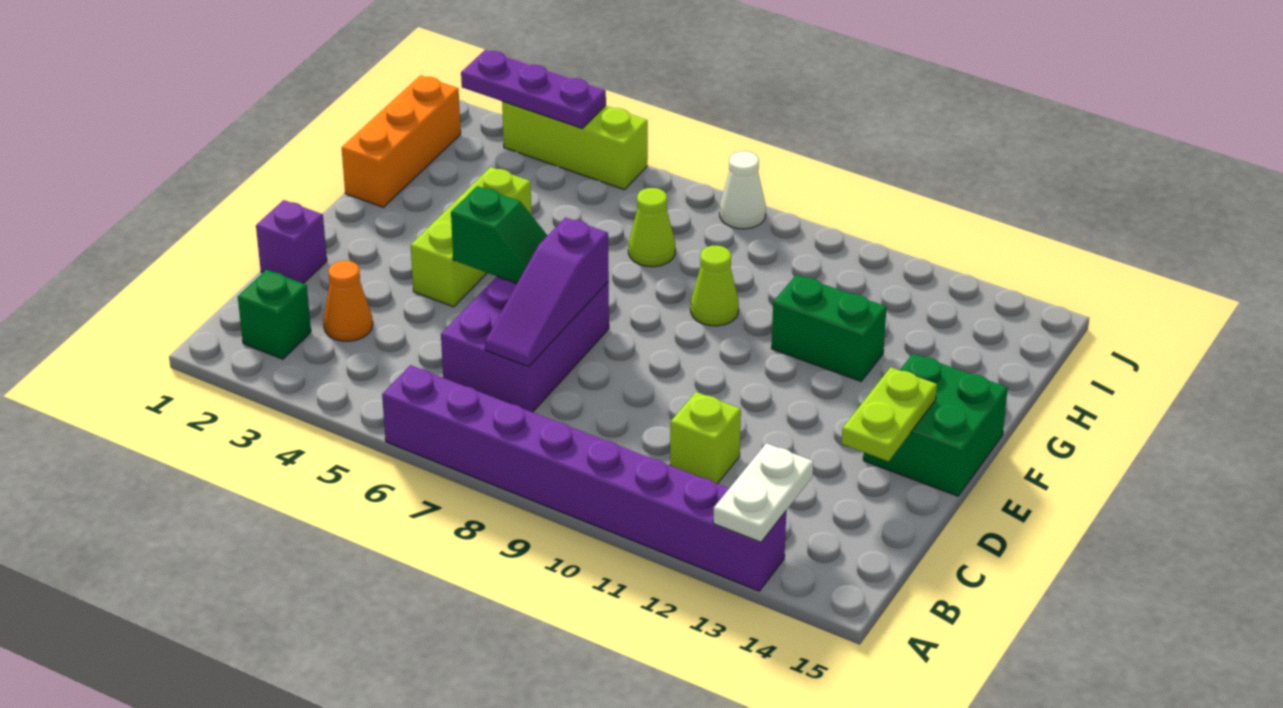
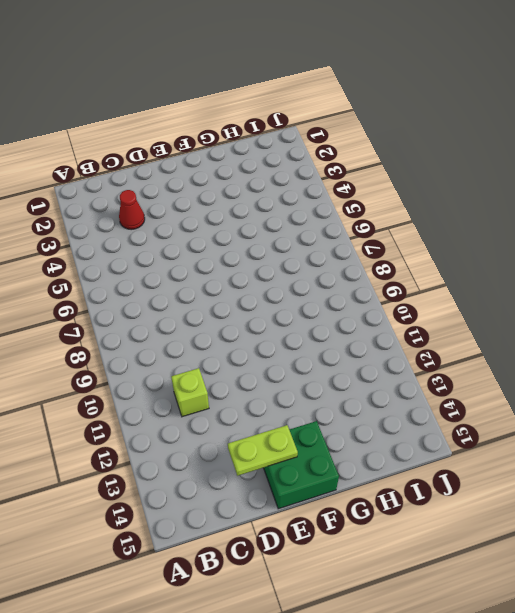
red 1x1 cone [119,190,145,230] -> orange 1x1 cone [323,261,373,341]
none -> purple 1x8 brick [382,365,786,591]
none -> green 1x1 brick [238,270,311,359]
none -> purple 2x3 brick [441,276,609,412]

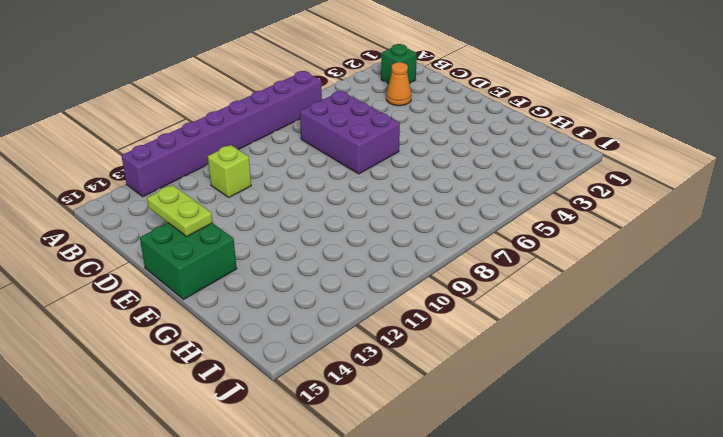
none -> purple 1x1 brick [256,200,327,283]
none -> lime 1x3 brick [411,167,532,307]
none -> orange 1x3 brick [342,75,461,207]

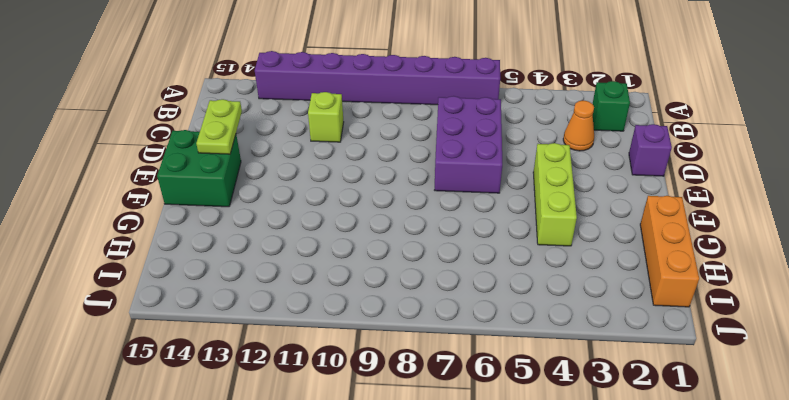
none -> lime 1x1 cone [691,246,739,326]
none -> green 1x2 brick [771,275,887,381]
none -> lime 1x1 cone [628,188,675,267]

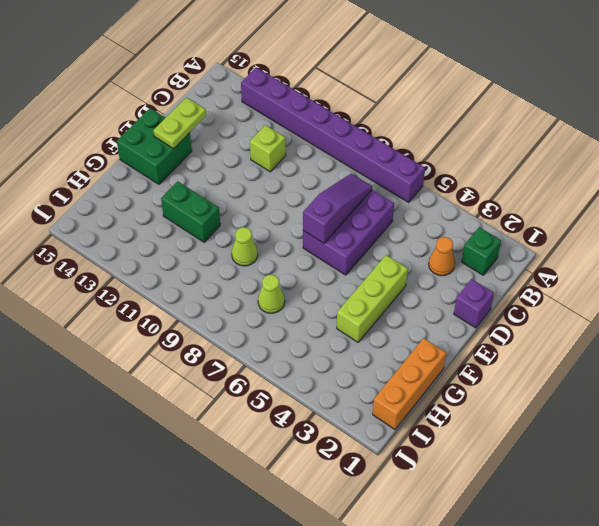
none -> lime 1x3 brick [502,101,648,190]
none -> white 1x1 cone [720,151,766,229]
none -> white 1x2 plate [713,443,813,542]

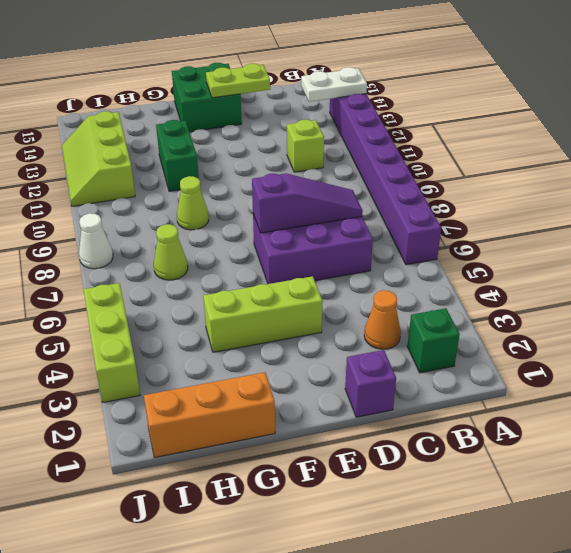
lime 2x3 slope [62,111,135,206] -> none
none -> green 1x2 slope [451,186,548,283]
none -> purple 1x3 plate [461,50,606,128]

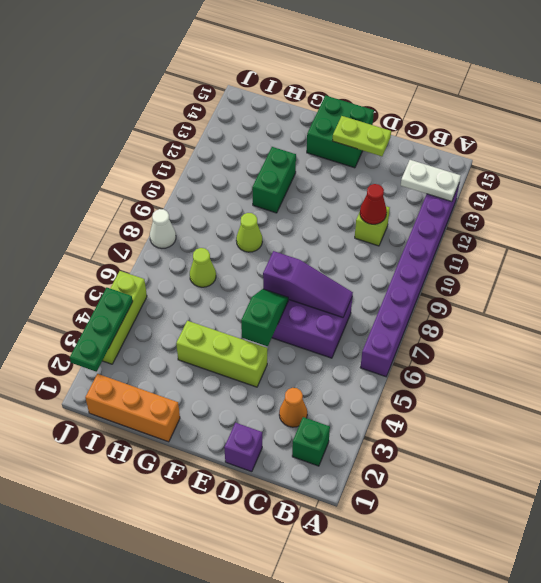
red 1x1 cone [360,184,387,224] -> none
green 1x3 plate [70,288,133,372] -> purple 1x3 plate [461,50,606,128]

